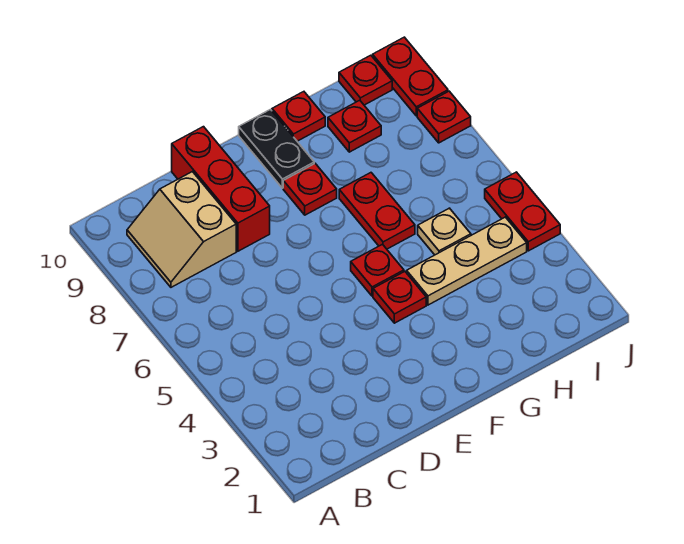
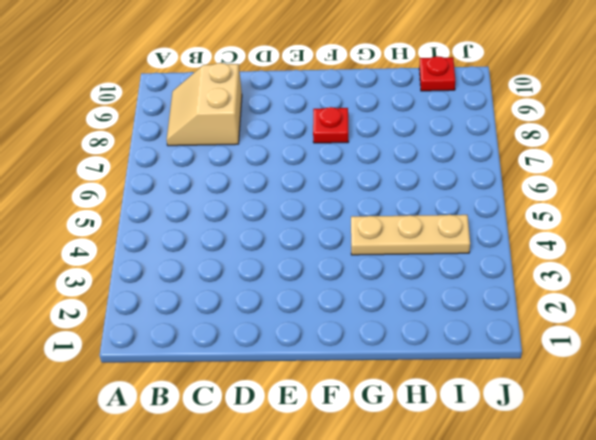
none -> red 1x3 brick [172,127,270,251]
none -> red 1x1 plate [373,271,426,323]
none -> red 1x1 plate [351,244,404,296]

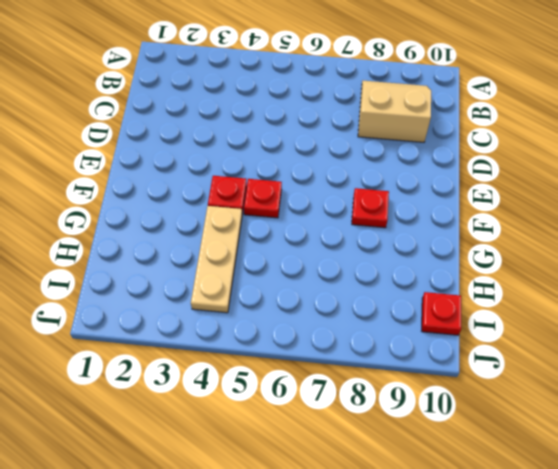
none -> red 1x3 brick [172,127,270,251]
none -> black 1x2 plate [239,110,314,188]
none -> red 1x2 plate [339,173,415,249]

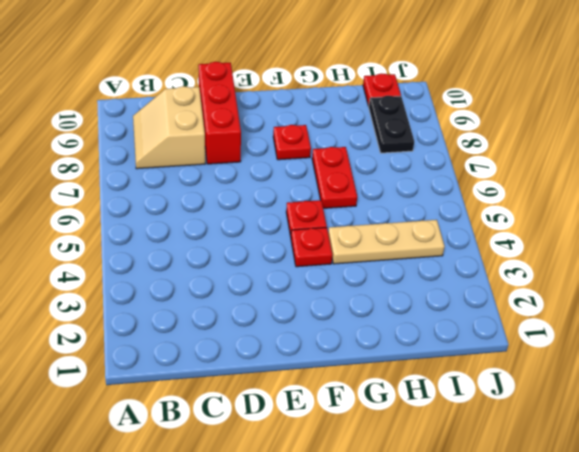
black 1x2 plate [369,96,414,153] -> black 1x2 plate moved to [239,110,314,188]
none -> red 1x1 plate [272,92,325,141]
none -> tan 1x1 plate [418,208,471,255]
none -> red 1x1 plate [328,100,381,152]

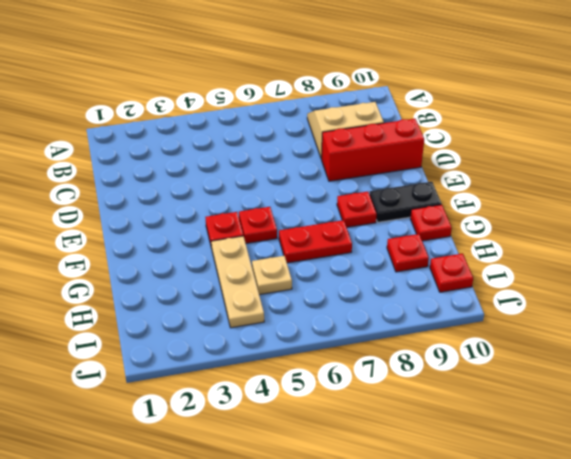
none -> red 1x2 plate [485,172,560,251]
none -> red 1x1 plate [417,91,471,143]
none -> red 1x2 plate [373,37,448,116]

